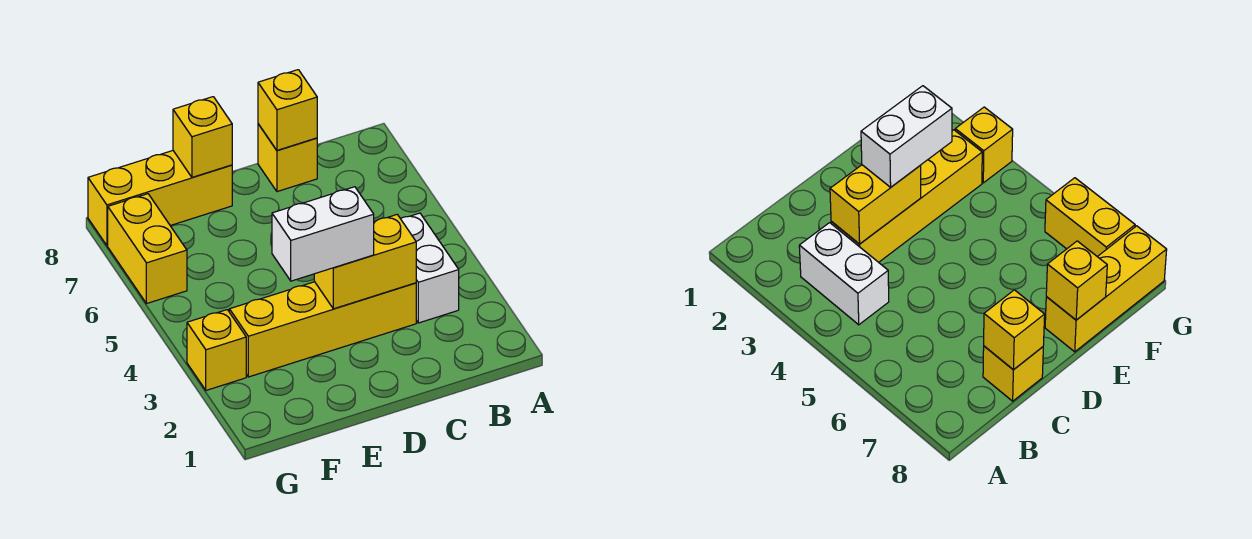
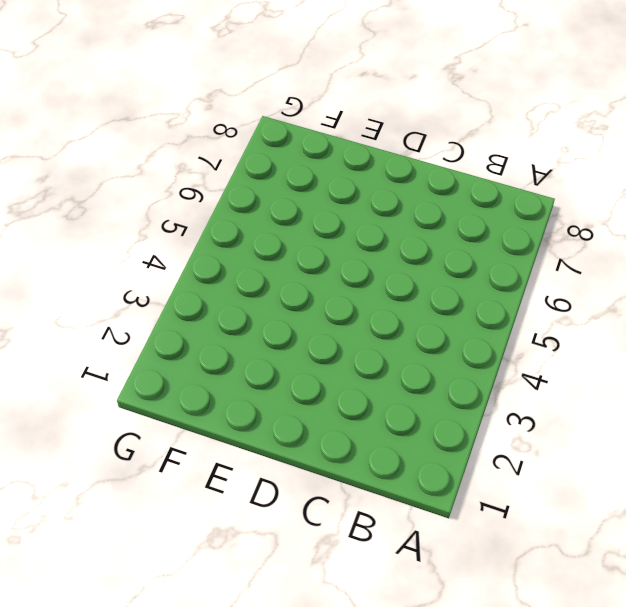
none -> white 1x2 brick [401,213,459,323]
none -> yellow 1x4 brick [229,282,416,377]

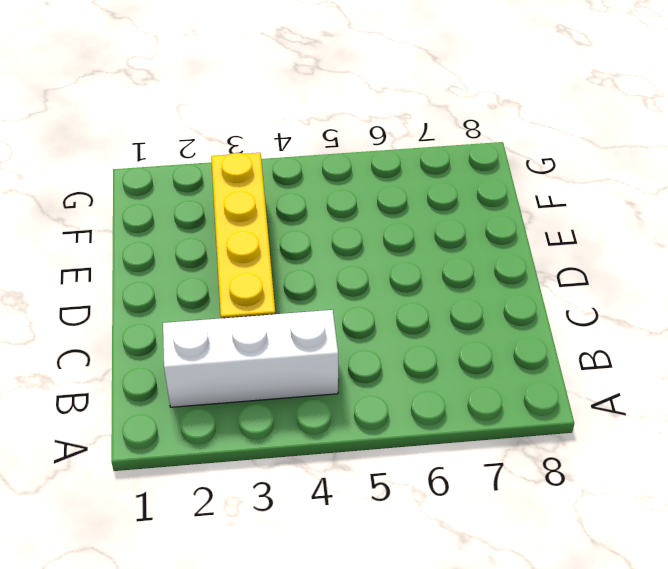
white 1x3 brick [163,310,338,407] -> white 1x2 brick [401,213,459,323]
none -> yellow 1x1 brick [258,124,317,192]
none -> yellow 1x3 brick [88,151,232,246]

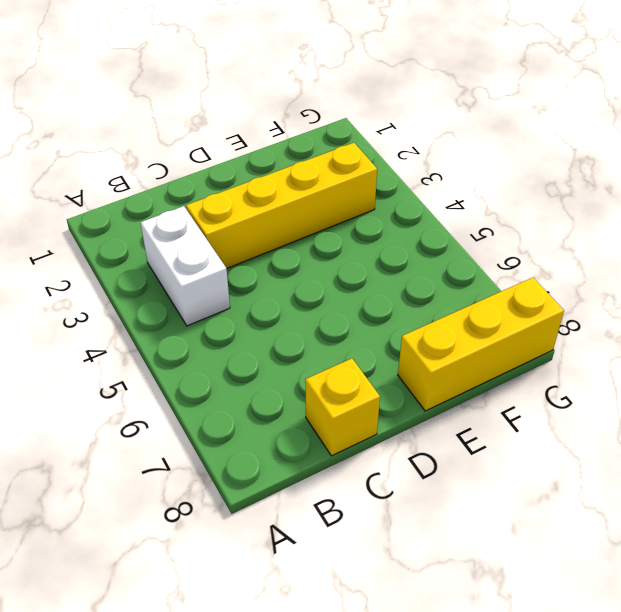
none -> yellow 1x1 brick [187,310,246,390]
none -> yellow 1x2 brick [108,194,187,304]

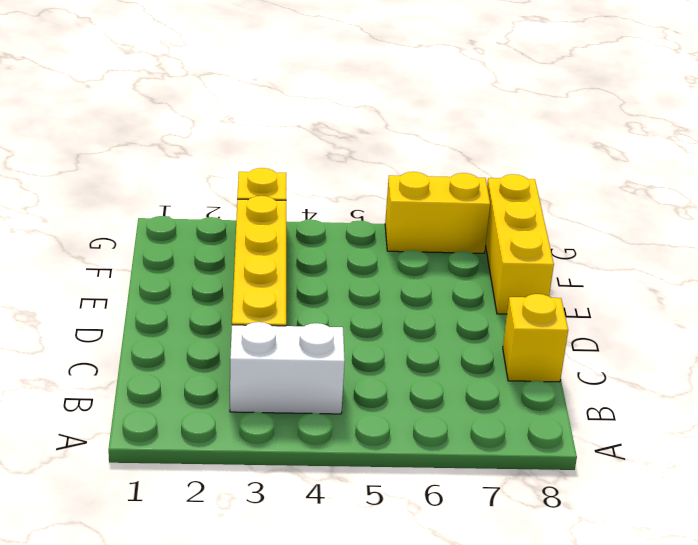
none -> yellow 1x2 brick [314,215,416,309]
none -> yellow 1x1 brick [258,70,317,151]

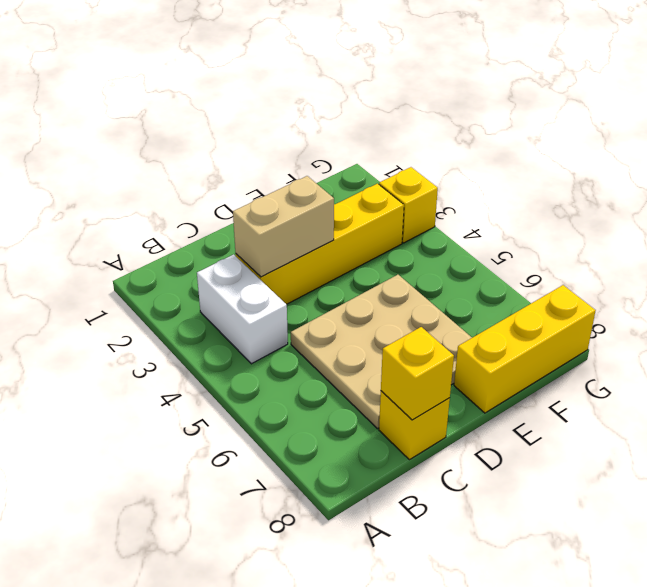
tan 1x2 brick [233,176,334,277] -> yellow 1x2 brick [314,215,416,309]
tan 3x3 plate [291,275,472,429] -> none
none -> yellow 1x2 brick [108,194,187,304]
none -> yellow 1x1 brick [173,97,232,178]

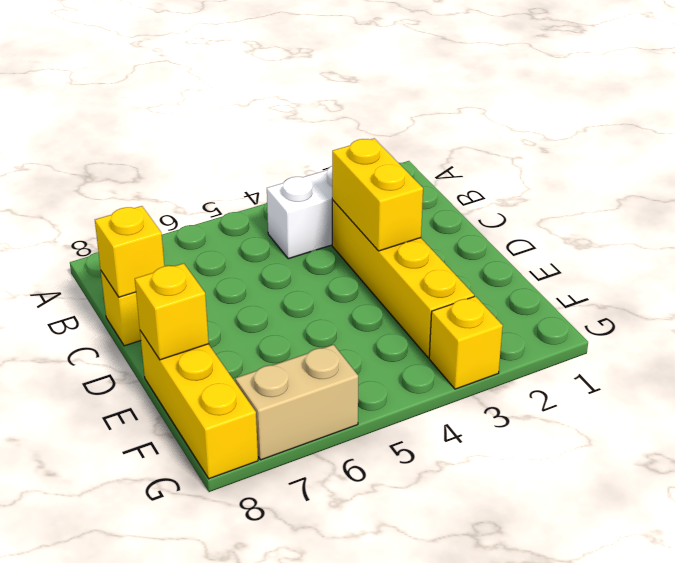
tan 1x2 brick [235,345,358,460] -> yellow 1x2 brick [108,194,187,304]
none -> white 1x2 brick [272,187,374,281]

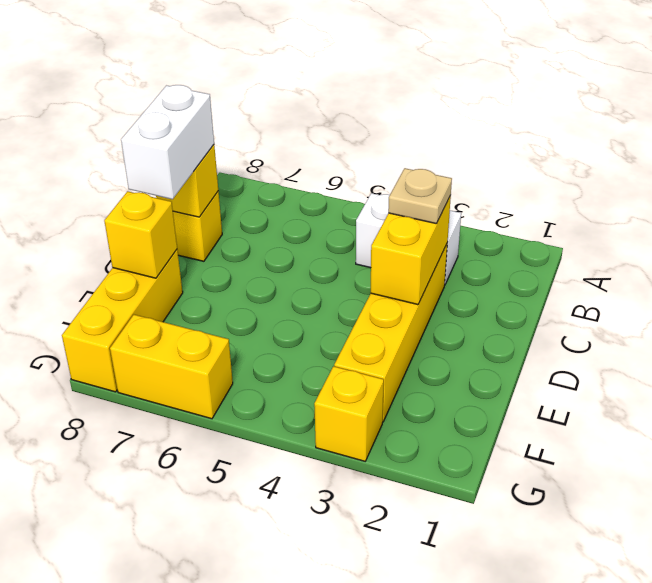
tan 1x1 plate [388,168,452,224] -> none
white 1x2 brick [121,85,214,199] -> white 1x2 brick moved to [272,187,374,281]

